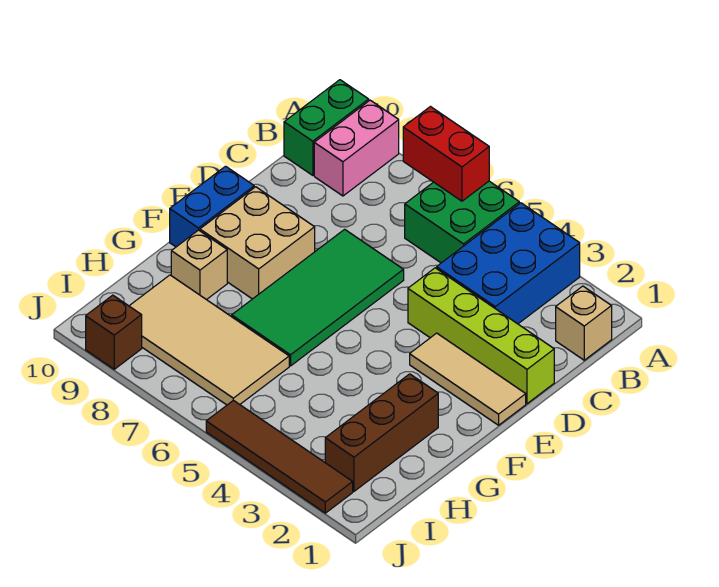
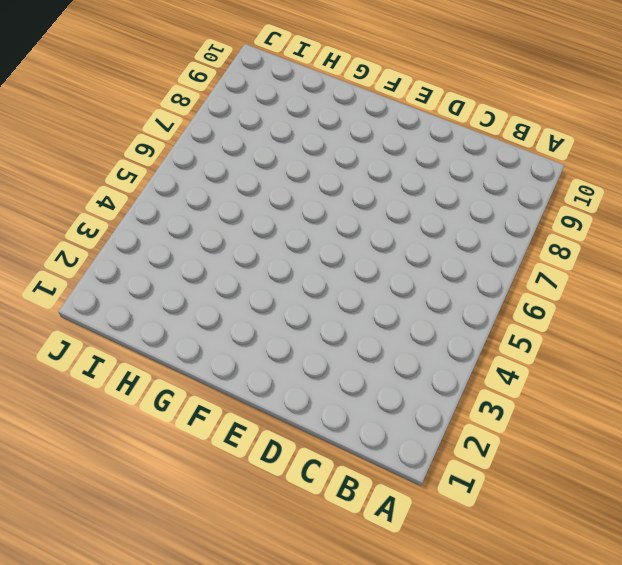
none -> blue 2x3 brick [437,203,580,324]
none -> green 2x2 brick [405,181,519,263]
none -> pink 1x2 brick [314,100,399,196]

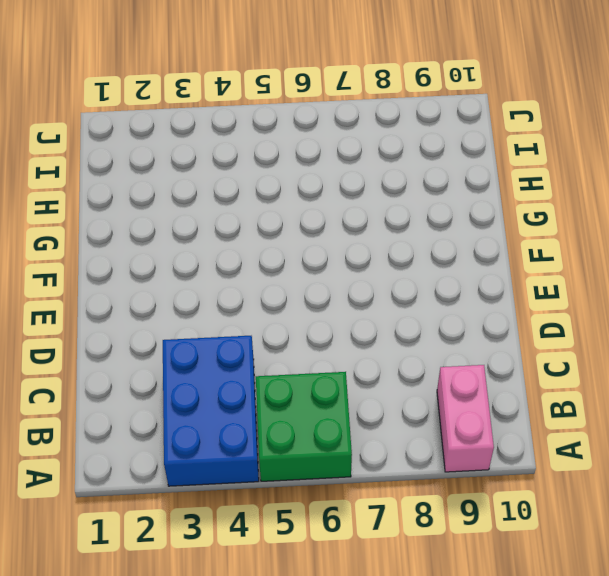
none -> green 1x2 brick [284,80,369,175]
none -> tan 1x1 brick [556,286,612,360]
none -> lime 1x4 brick [408,268,554,404]

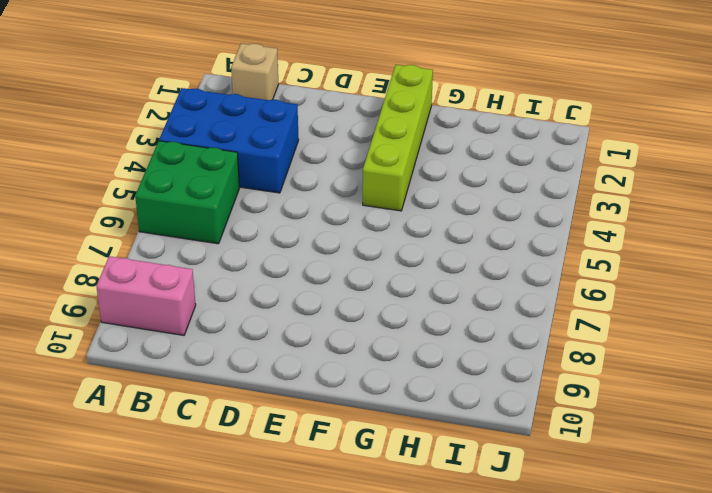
lime 1x4 brick [363,65,433,211] -> lime 1x4 brick moved to [408,268,554,404]
none -> green 1x2 brick [284,80,369,175]
none -> green 2x4 tile [232,229,404,366]
none -> tan 1x3 tile [410,333,526,425]

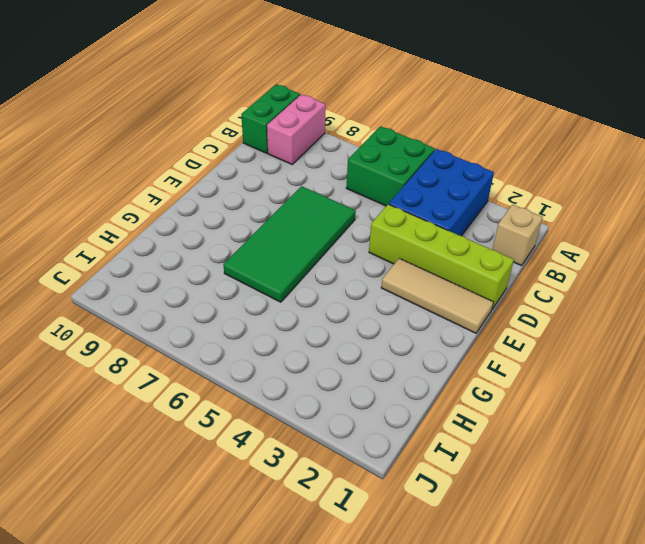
none -> tan 2x2 brick [200,187,315,299]
none -> blue 1x2 brick [170,166,254,247]
none -> brown 1x3 brick [325,374,438,491]

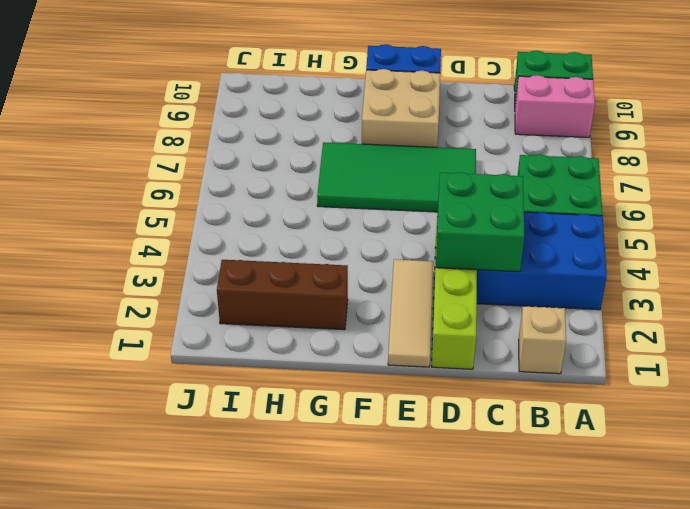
green 2x2 brick [436,172,524,272] -> none
none -> tan 1x1 brick [171,230,227,300]
none -> tan 2x4 tile [130,275,289,405]
none -> brown 1x4 tile [206,400,353,513]

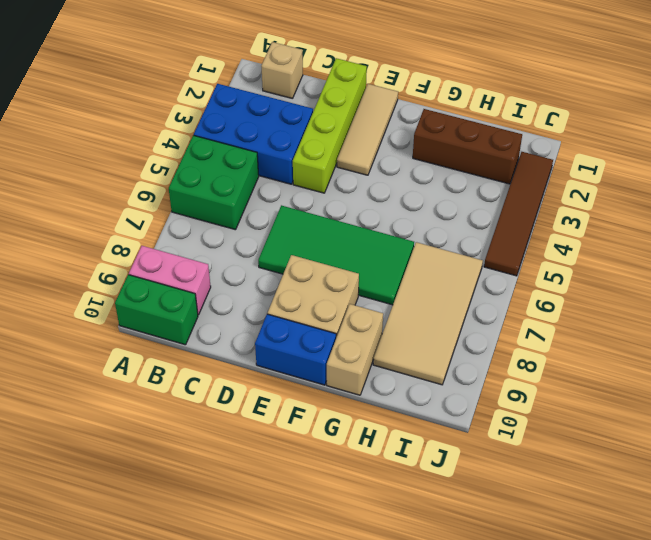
tan 1x2 brick [327,304,383,395] -> tan 1x1 brick [171,230,227,300]
none -> brown 1x1 brick [86,295,142,369]
none -> red 1x2 brick [403,107,489,201]

